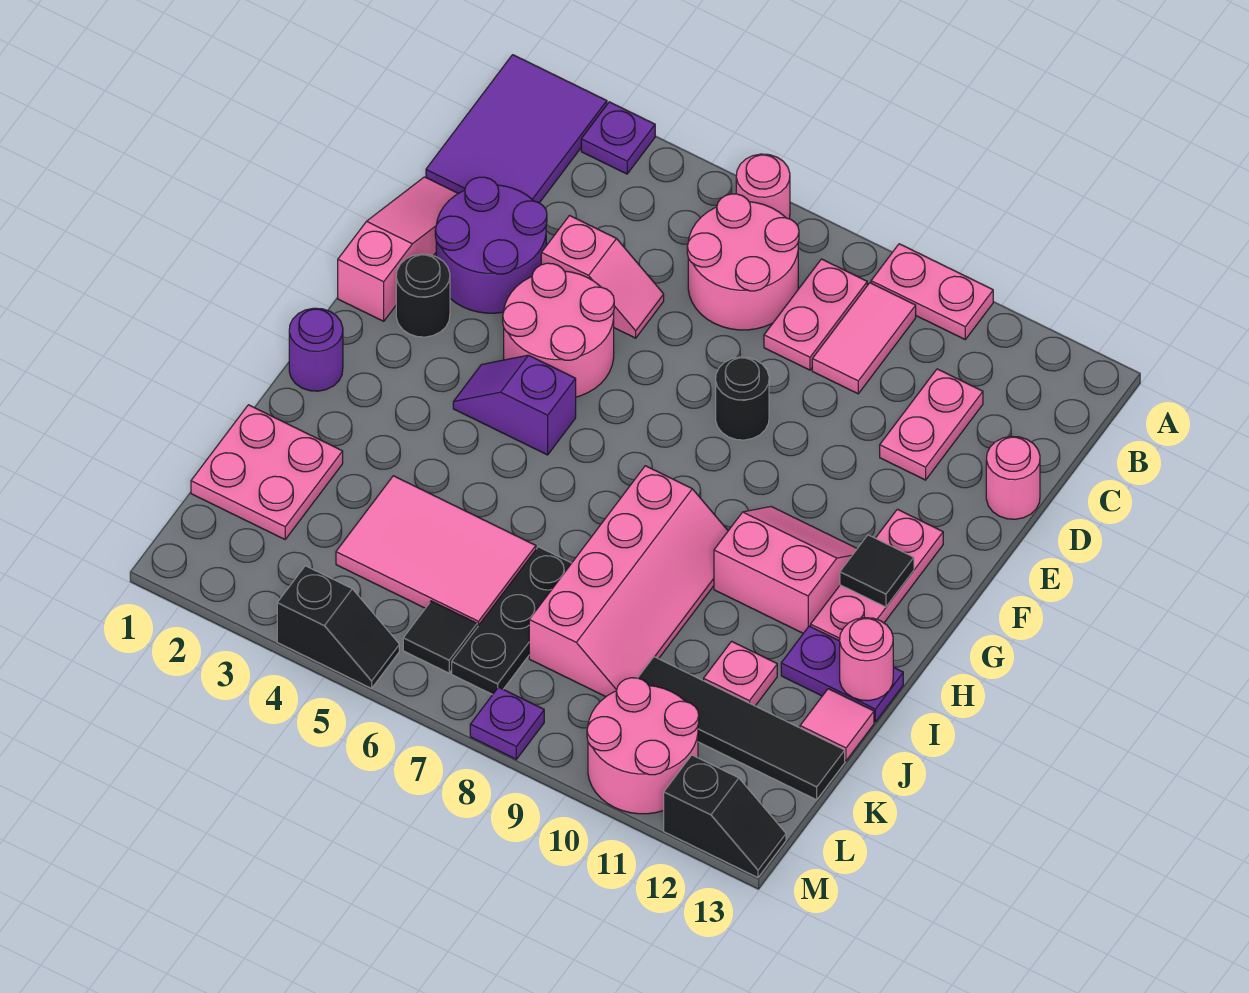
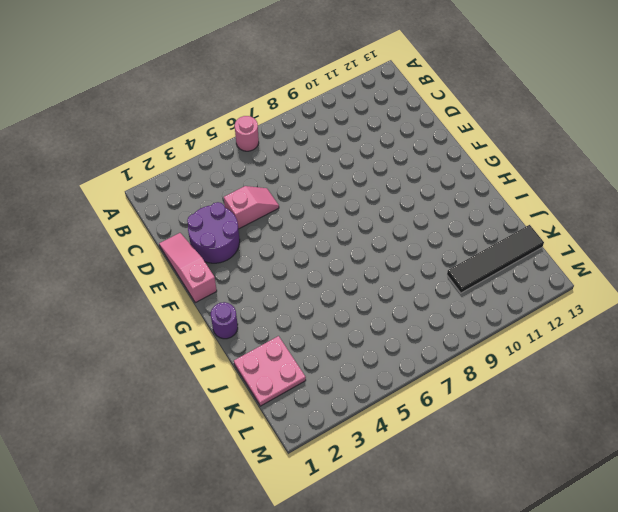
none -> purple 2x3 tile [426,55,607,203]
none -> purple 1x1 plate [581,102,655,174]
none -> pink 1x2 plate [871,244,993,339]
none -> pink 2x2 round brick [687,194,799,330]

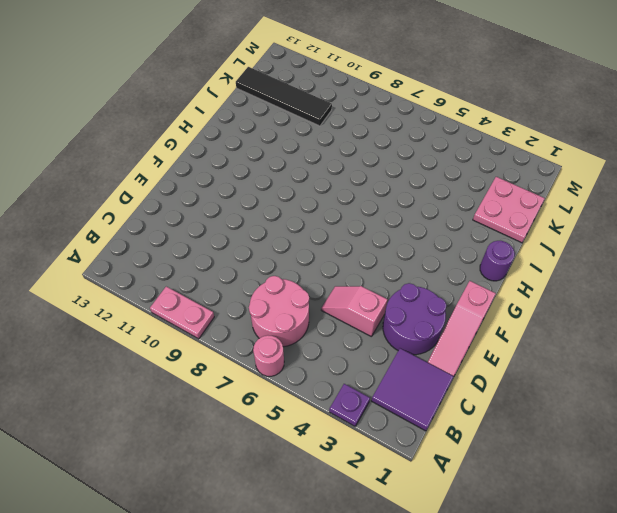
purple 2x2 tile [371,348,454,431] -> purple 2x3 tile [426,55,607,203]
none -> pink 1x2 plate [764,259,867,370]
none -> pink 1x2 tile [812,283,916,394]
none -> pink 1x2 plate [880,369,983,480]
none -> pink 1x1 round brick [986,436,1040,519]

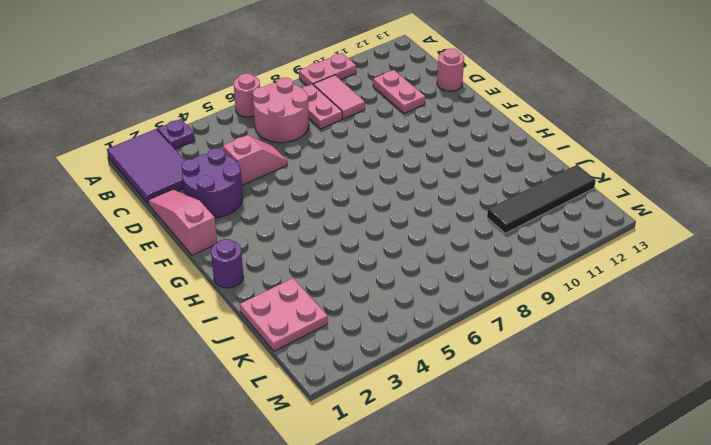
none -> pink 2x2 round brick [503,263,614,397]
none -> black 1x1 round brick [716,357,769,440]
none -> black 1x1 round brick [396,254,450,337]
none -> pink 1x3 plate [811,509,943,641]

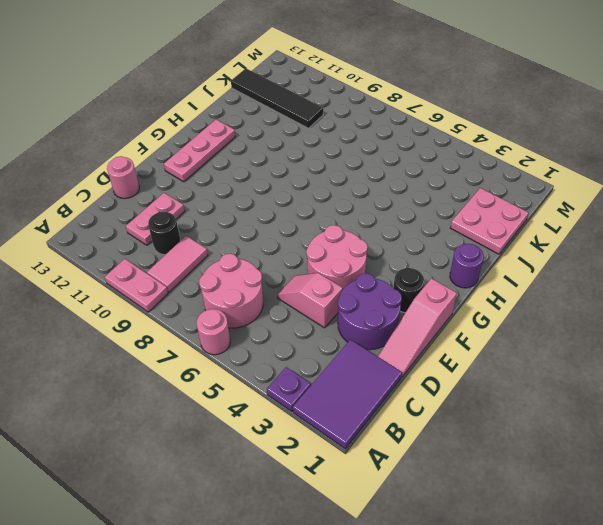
black 1x1 round brick [148,212,181,255] -> black 1x1 round brick moved to [716,357,769,440]
none -> pink 1x2 plate [764,259,867,370]
none -> purple 1x2 slope [453,355,576,455]
none -> pink 2x2 slope [714,507,857,633]
none -> pink 2x4 slope [529,466,728,697]

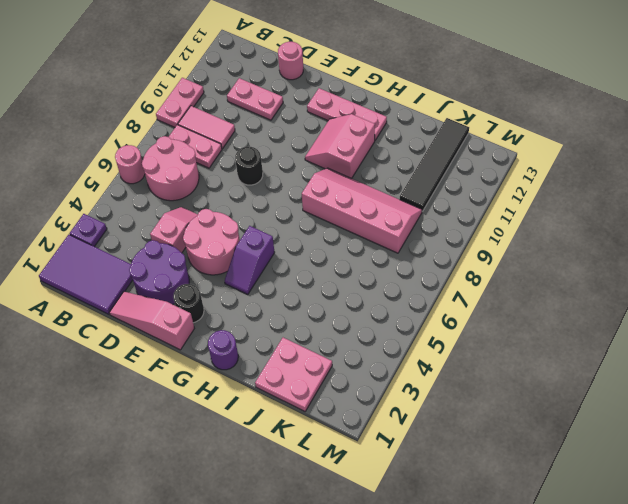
none -> purple 1x2 plate [781,626,903,722]
none -> pink 2x3 tile [336,476,536,627]
none -> black 1x3 plate [452,547,571,695]
none -> pink 1x1 plate [704,641,777,706]

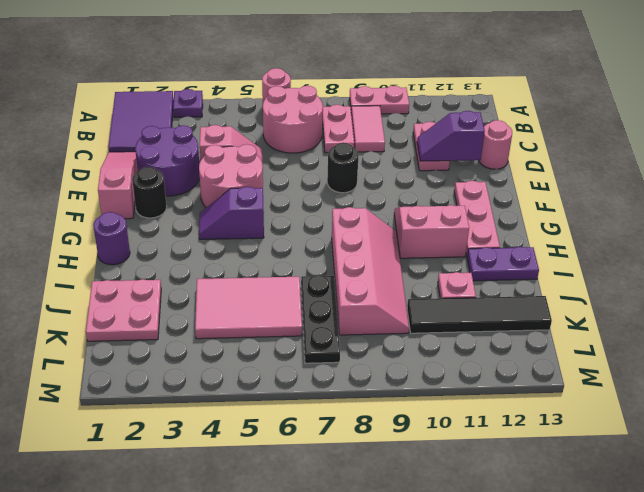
purple 1x2 slope [417,111,485,161] -> none
none -> pink 1x1 tile [800,689,874,761]
none -> black 1x1 tile [403,601,477,673]
none -> pink 2x2 round brick [587,678,699,814]
none -> black 1x2 slope [277,566,399,688]

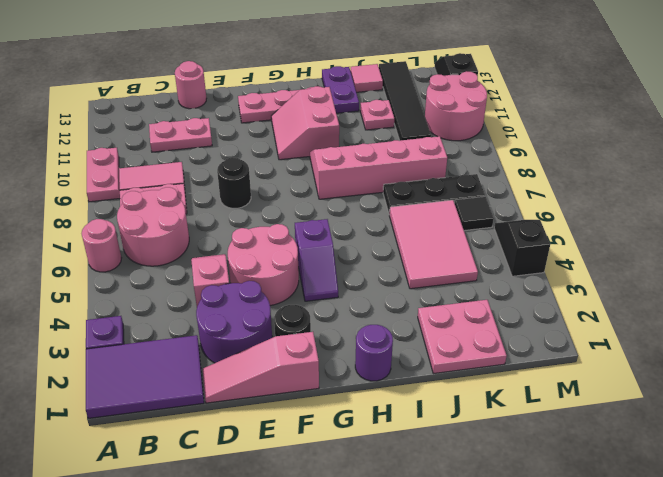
none -> purple 1x1 plate [470,687,544,759]
none -> black 1x1 tile [840,535,914,607]
none -> pink 1x1 round brick [840,618,893,701]

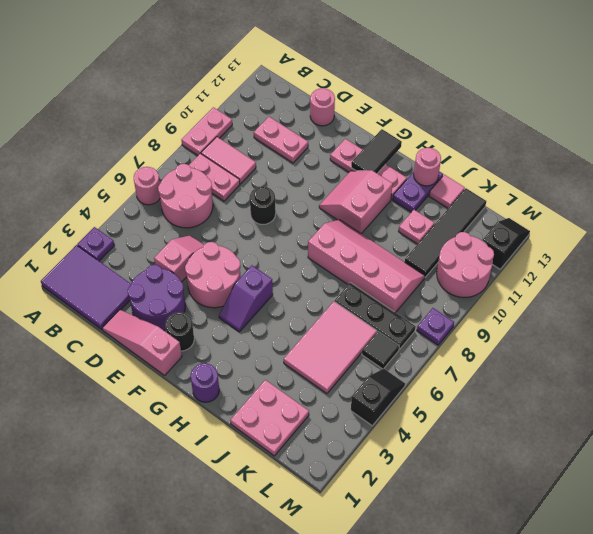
black 1x2 tile [351,129,402,173] -> black 1x1 tile [840,535,914,607]

